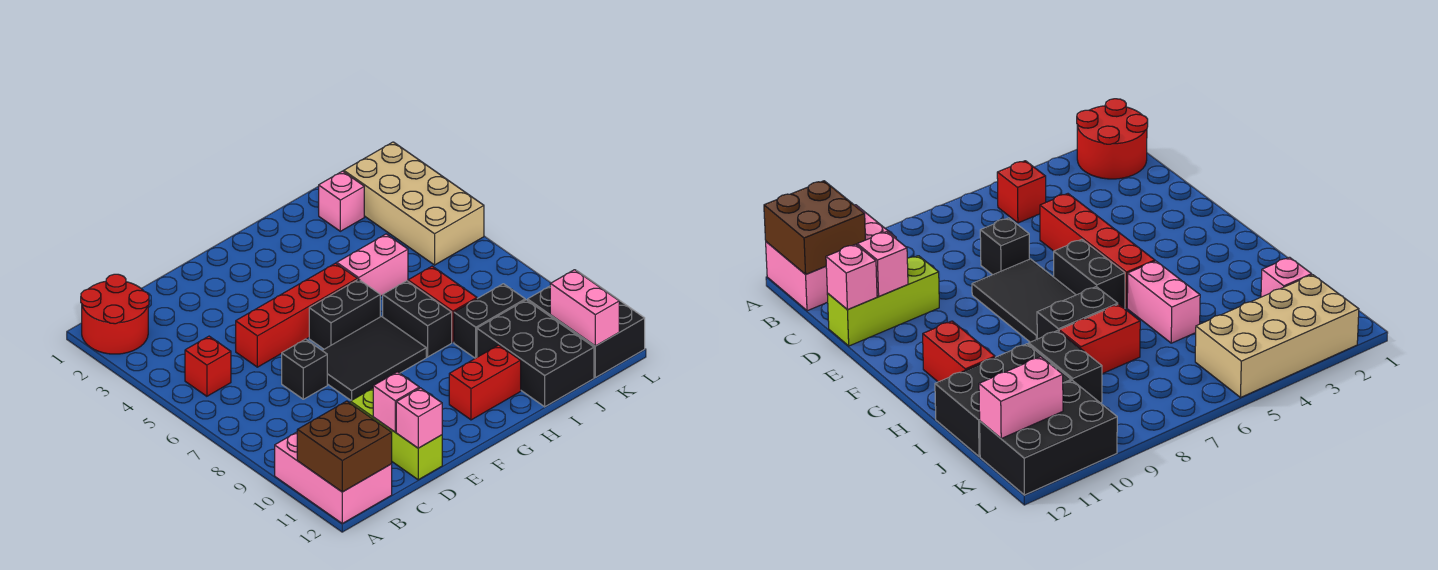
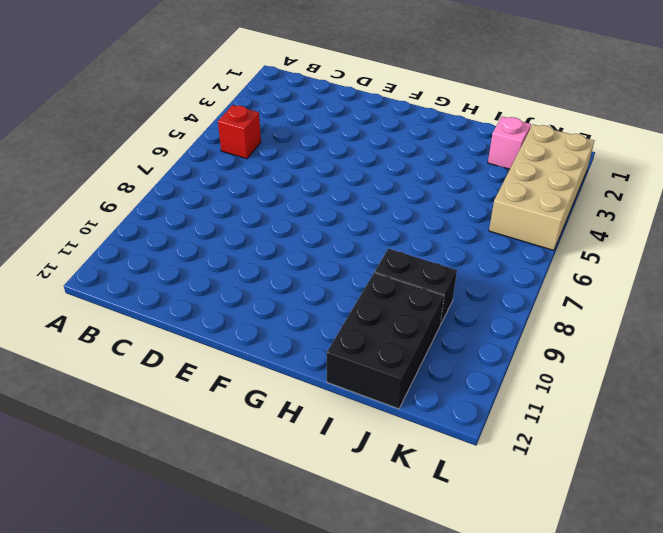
none -> red 2x2 round brick [81,274,149,354]
none -> pink 2x3 brick [275,432,392,523]
none -> red 1x4 brick [236,263,357,367]

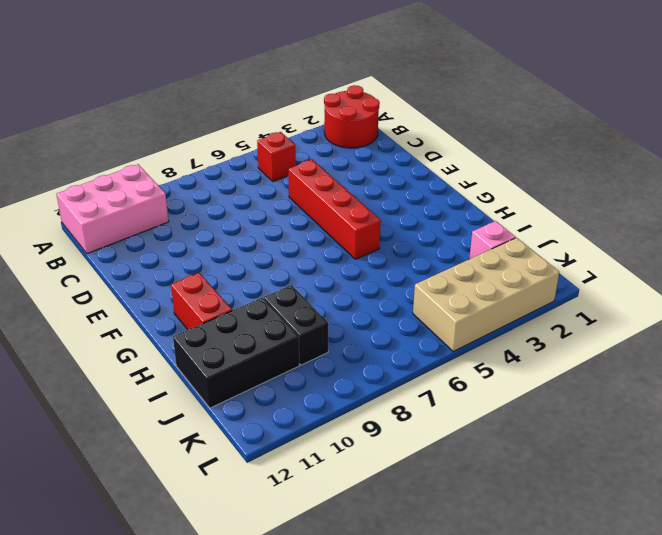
none -> black 1x1 brick [282,339,327,399]
none -> lime 1x3 brick [350,388,442,480]
none -> black 2x3 tile [322,317,426,401]

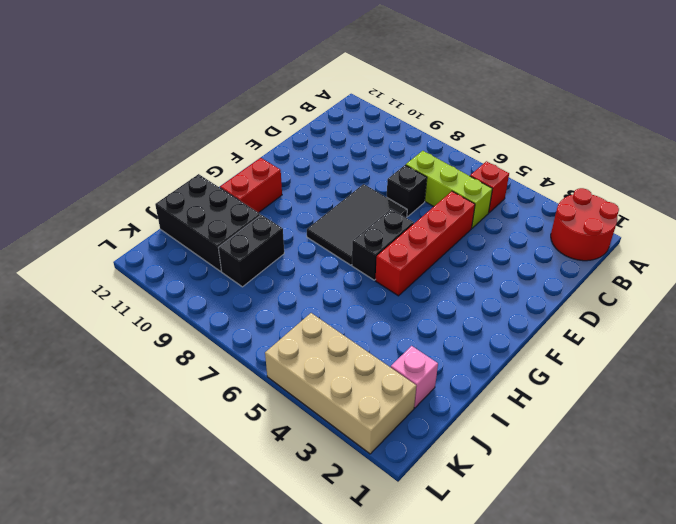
lime 1x3 brick [406,151,492,228] -> lime 1x3 brick moved to [350,388,442,480]
none -> pink 2x3 brick [275,432,392,523]
none -> pink 1x2 brick [337,234,408,296]
none -> black 1x2 brick [383,281,452,357]

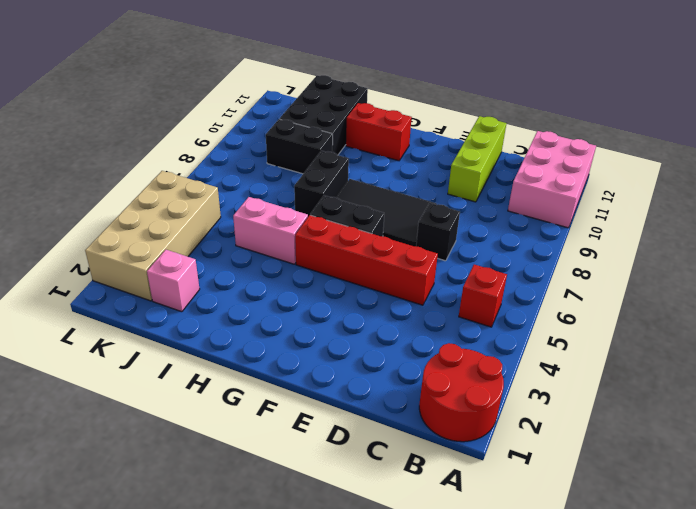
none -> red 1x2 brick [408,266,477,342]
none -> black 2x3 brick [528,271,645,378]
none -> brown 2x2 brick [297,401,392,492]

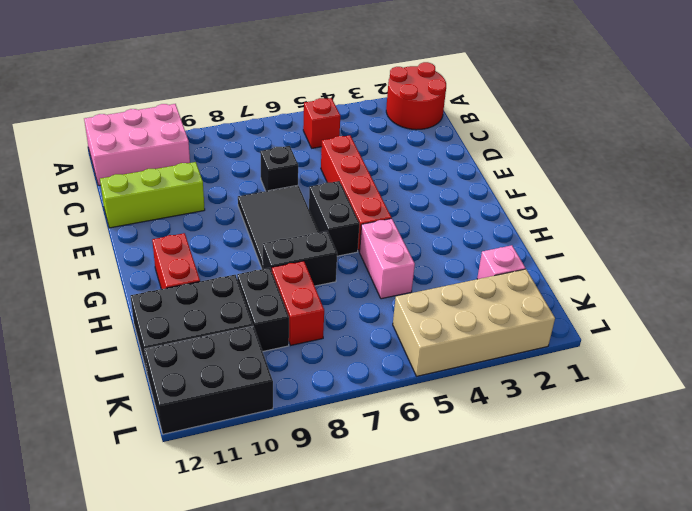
red 1x2 brick [272,261,324,345] -> red 1x2 brick turned to [408,266,477,342]
none -> brown 2x2 brick [297,401,392,492]
none -> pink 1x1 brick [373,372,419,432]
none -> pink 1x1 brick [396,388,442,448]

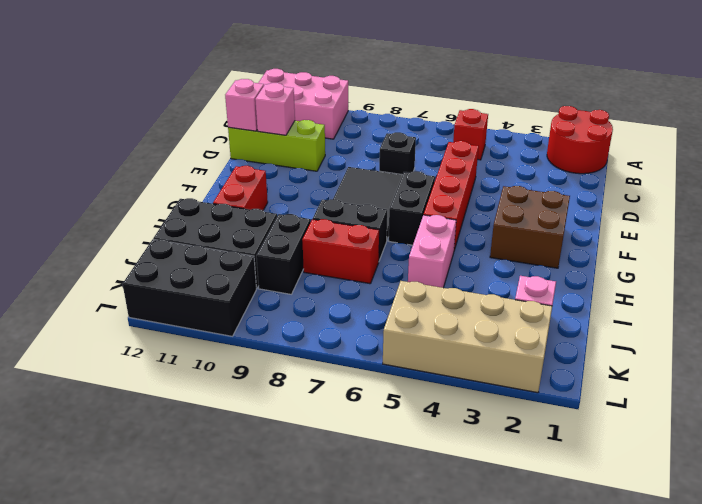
brown 2x2 brick [490,186,570,268] -> brown 2x2 brick moved to [297,401,392,492]
none -> pink 1x2 brick [550,270,619,346]

